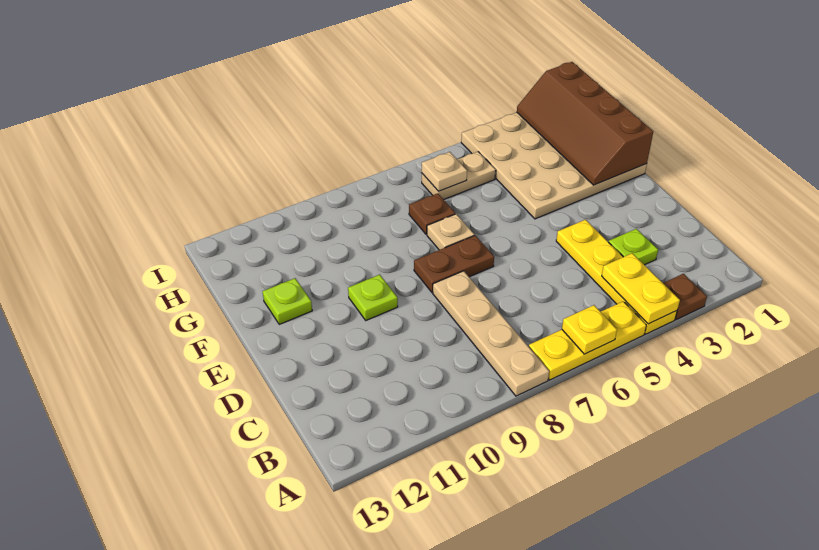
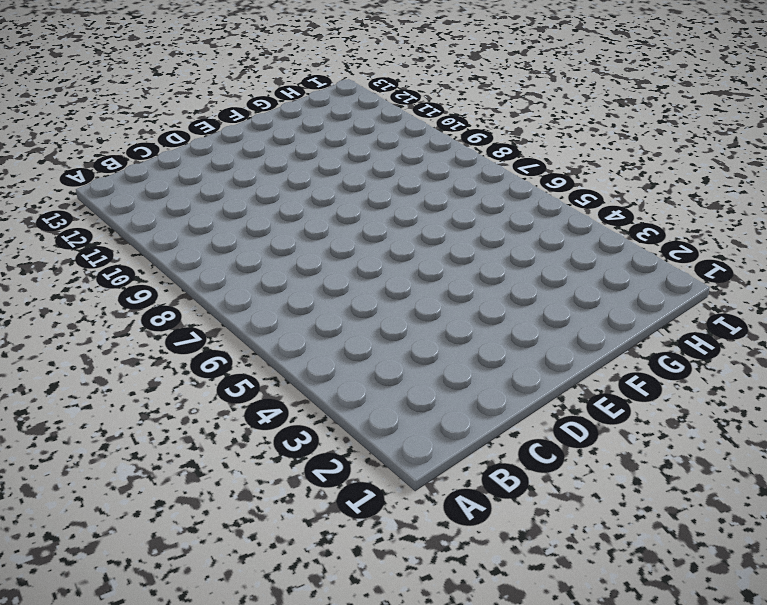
none -> brown 1x1 plate [663,274,707,319]
none -> yellow 1x4 plate [556,220,677,334]
none -> yellow 1x3 plate [529,301,646,380]

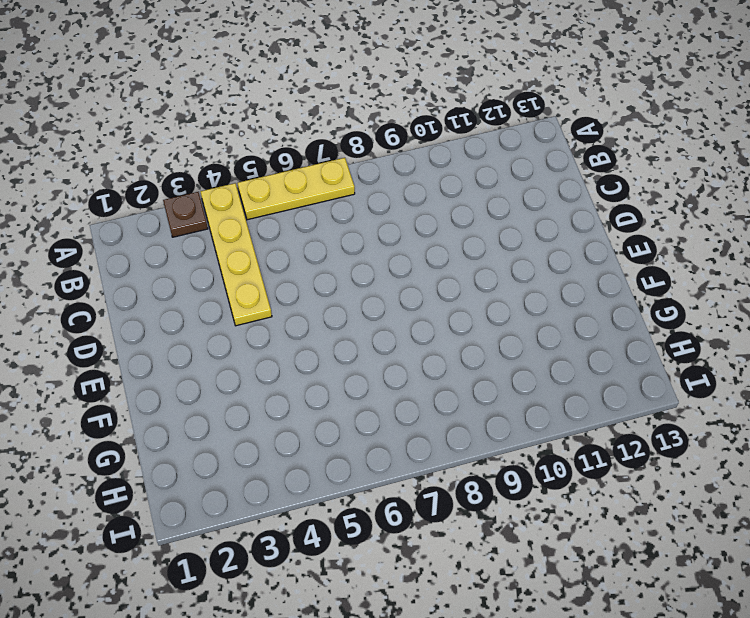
none -> tan 1x4 plate [433,271,549,396]
none -> lime 1x1 plate [609,229,658,265]
none -> brown 1x2 plate [414,235,494,292]

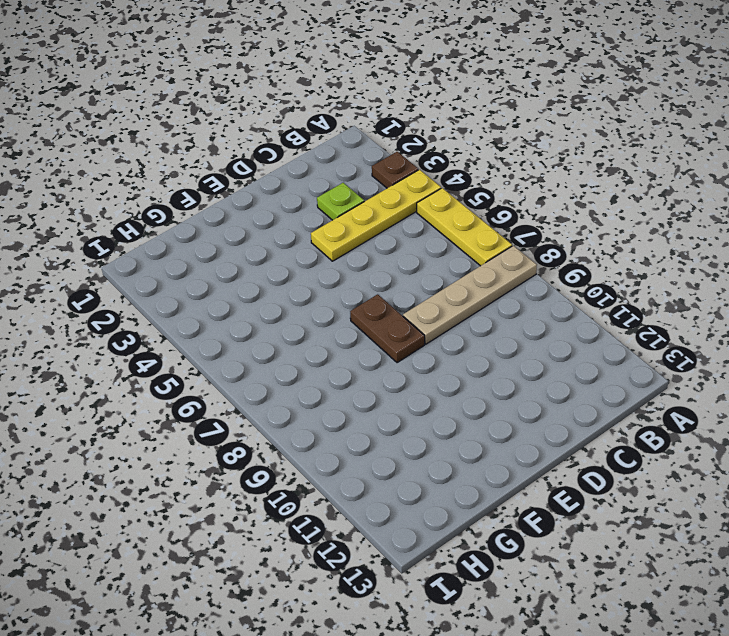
none -> lime 1x1 plate [348,275,398,320]
none -> tan 4x4 plate [461,112,647,219]
none -> tan 1x1 plate [427,214,474,250]

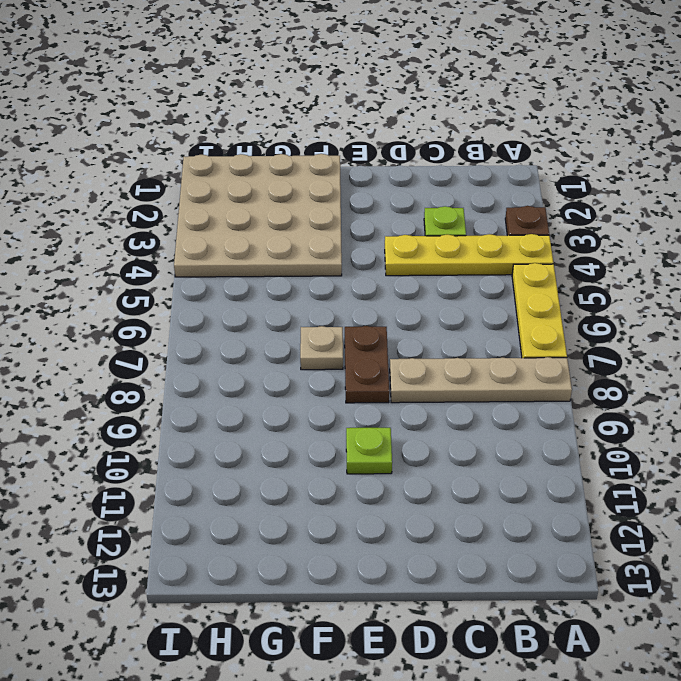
none -> lime 1x1 plate [263,278,312,324]
none -> brown 1x1 plate [409,193,455,234]
none -> tan 1x2 plate [422,152,496,200]

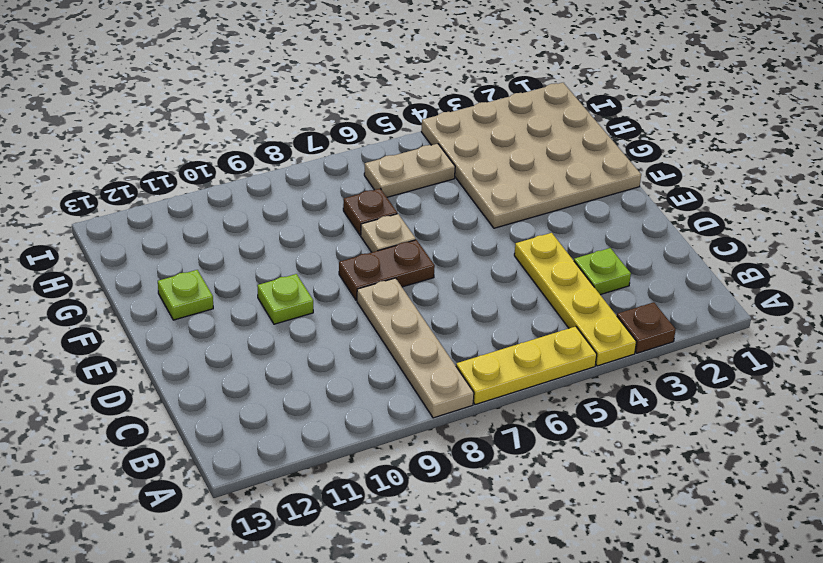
none -> yellow 1x2 plate [602,253,680,324]
none -> yellow 1x1 plate [562,305,617,354]
none -> brown 2x4 slope [517,62,653,185]

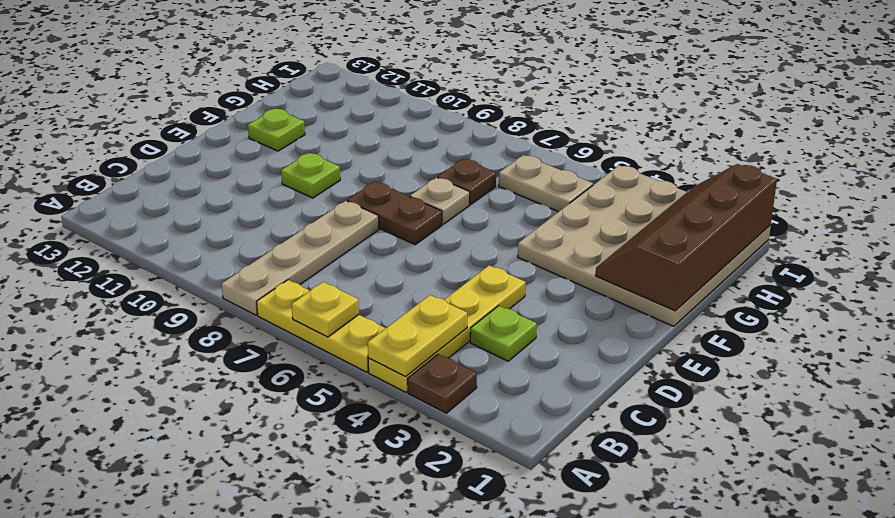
none -> tan 1x1 plate [422,152,467,191]

